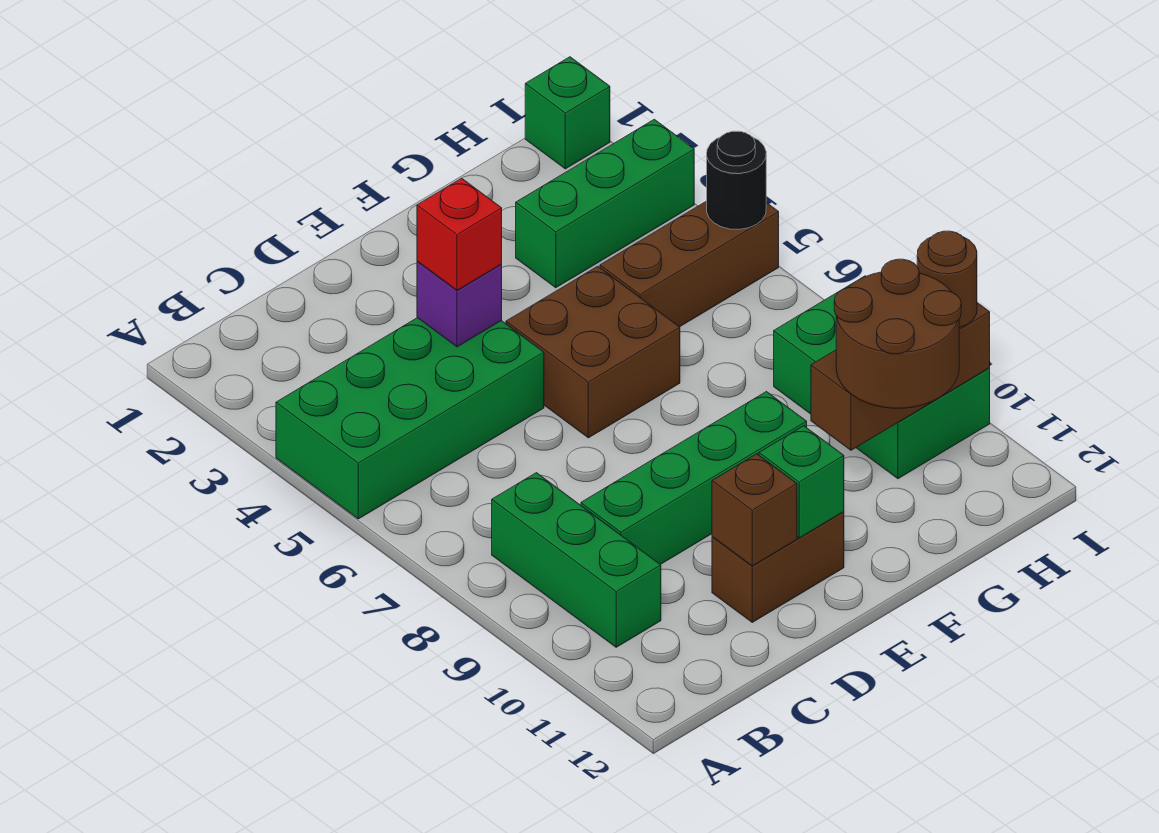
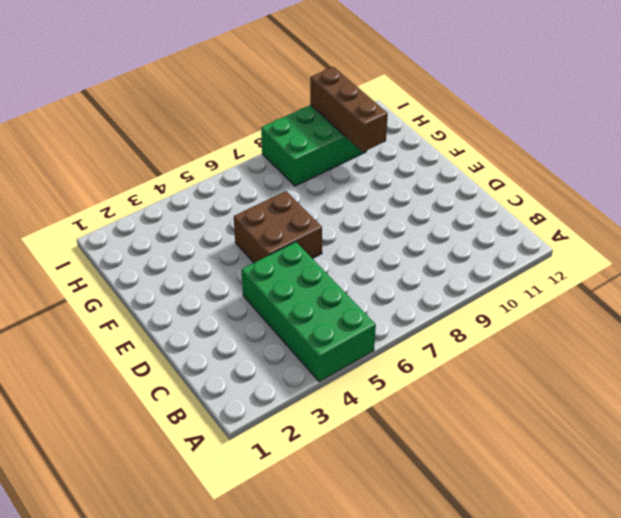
none -> green 1x3 brick [492,473,661,647]
none -> green 1x4 brick [581,392,807,565]
none -> brown 1x2 brick [712,512,844,622]

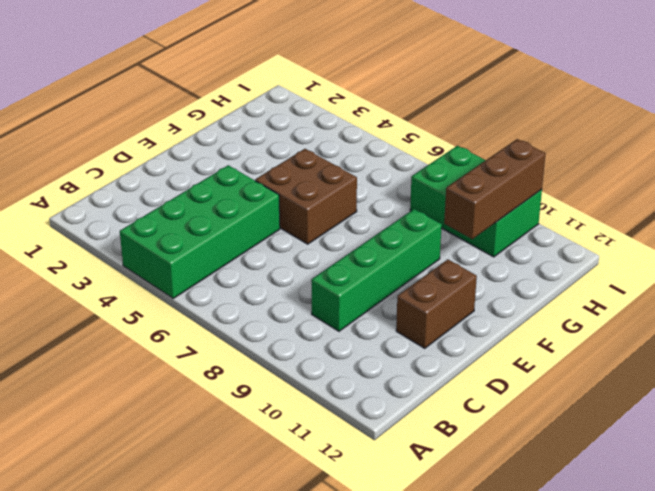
none -> green 1x3 brick [492,473,661,647]
none -> green 1x3 brick [516,119,694,288]
none -> brown 1x3 brick [600,201,779,327]

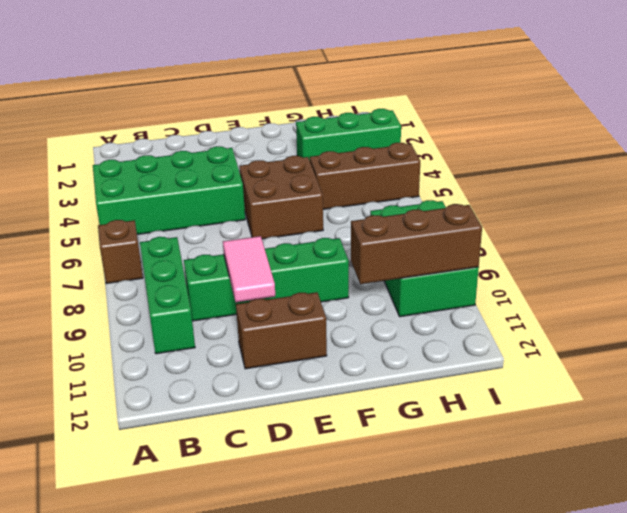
brown 1x1 brick [98,220,143,284] -> brown 1x1 brick moved to [712,454,797,566]
pink 1x2 tile [223,236,275,302] -> none
none -> green 1x1 brick [525,57,610,169]
none -> purple 1x1 brick [417,261,502,347]
none -> green 1x1 brick [759,426,844,538]

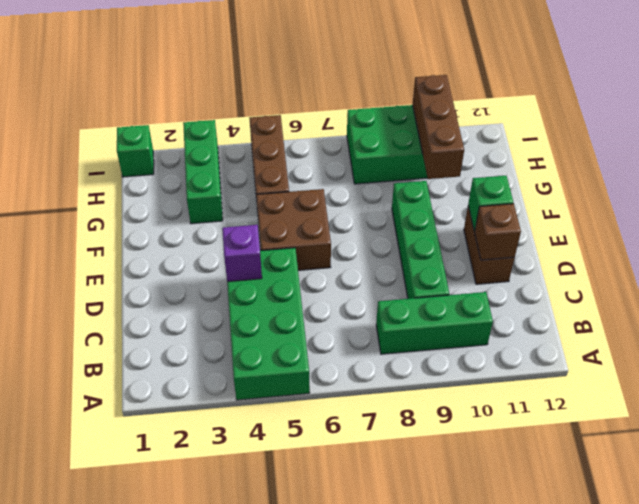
none -> black 1x1 round brick [707,131,766,229]
none -> red 1x1 brick [417,178,502,290]
none -> brown 2x2 round brick [834,259,961,408]

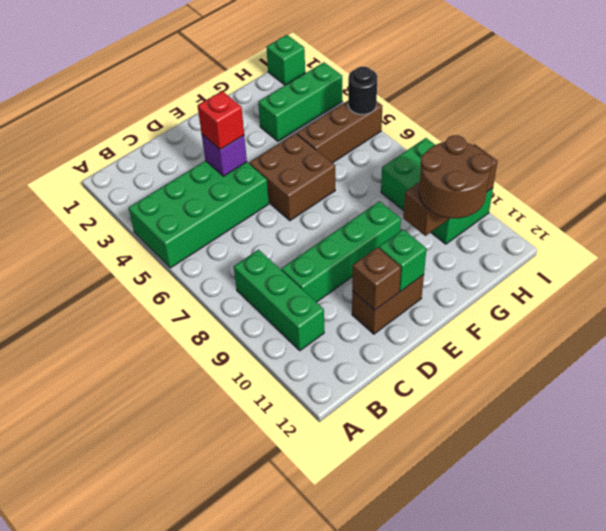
none -> brown 1x1 round brick [917,231,977,328]

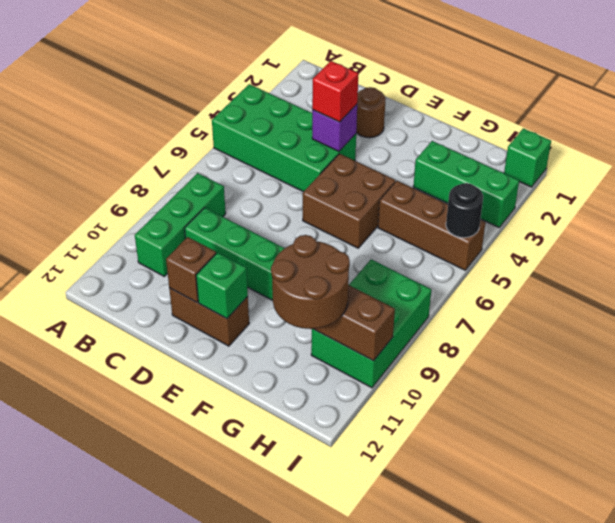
brown 1x1 round brick [356,87,386,138] -> brown 1x1 round brick moved to [917,231,977,328]

